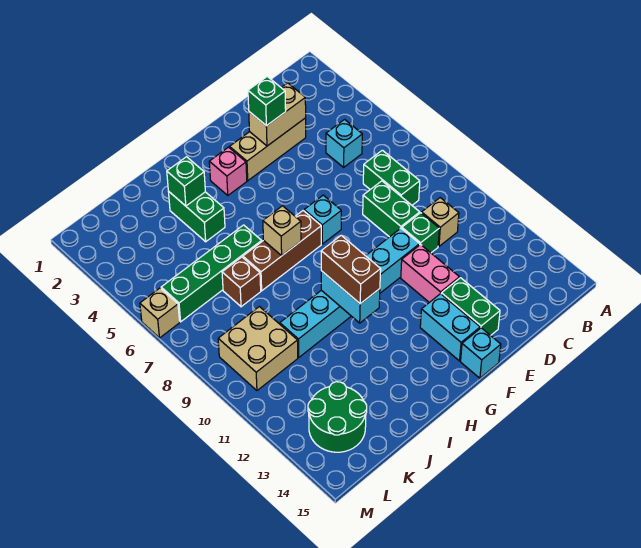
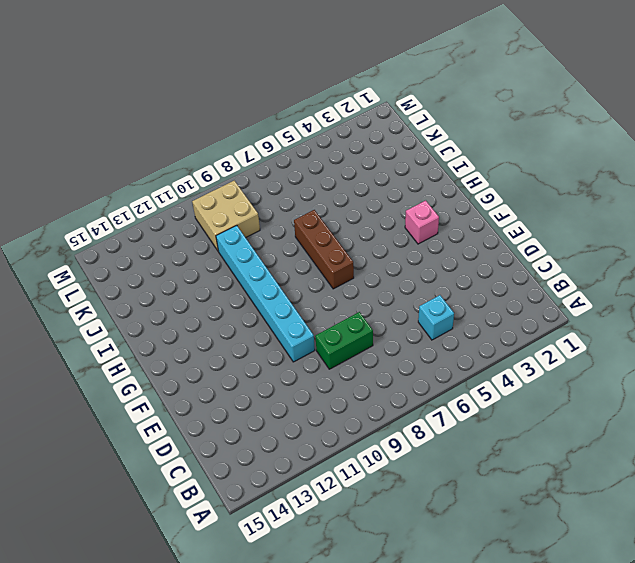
none -> green 1x2 brick [363,150,420,205]
none -> tan 1x1 brick [422,198,459,246]
none -> tan 1x3 brick [230,118,306,181]

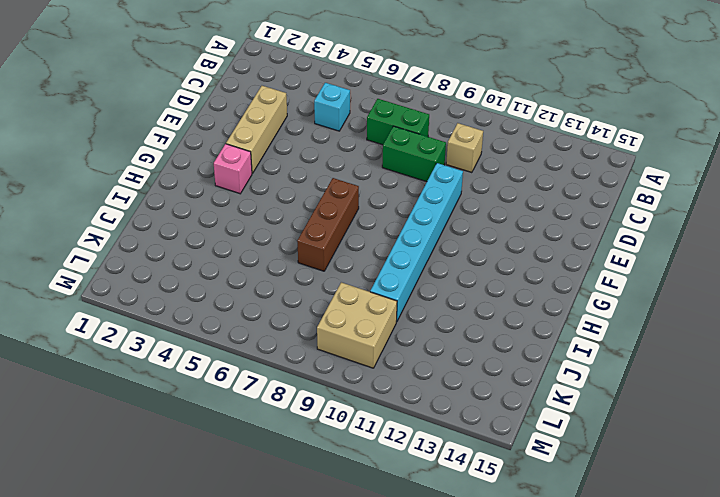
none -> green 1x1 brick [402,213,439,253]
none -> pink 1x2 brick [401,245,459,302]
none -> green 1x2 brick [441,278,500,335]

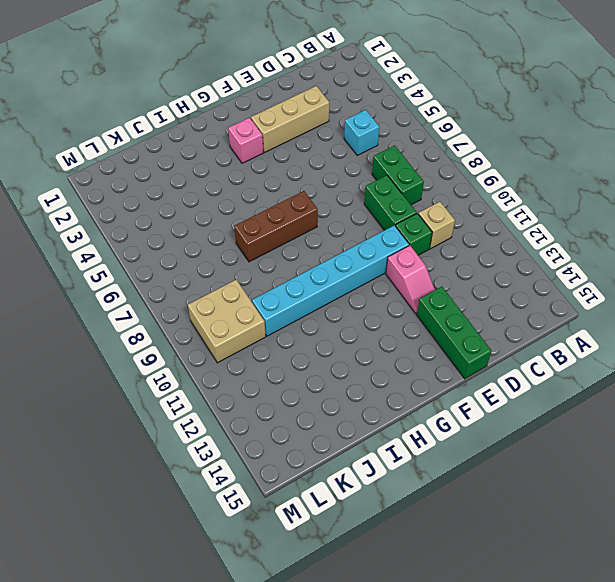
pink 1x2 slope [386,245,435,314] -> pink 1x2 brick [401,245,459,302]
green 1x3 brick [417,287,492,379] -> green 1x2 brick [441,278,500,335]
none -> cyan 1x1 brick [304,195,341,244]
none -> cyan 1x2 brick [420,294,480,361]
none -> cyan 1x1 brick [461,328,501,378]

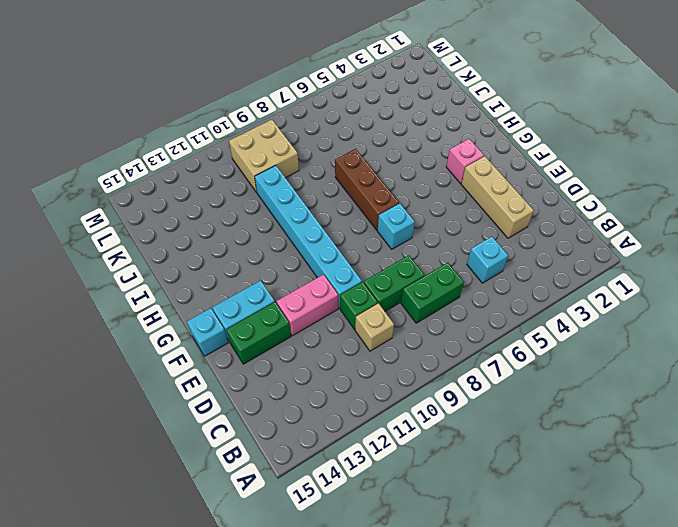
none -> green 1x2 brick [169,192,225,242]
none -> green 1x4 brick [161,225,262,322]
none -> brown 1x1 brick [222,257,261,307]

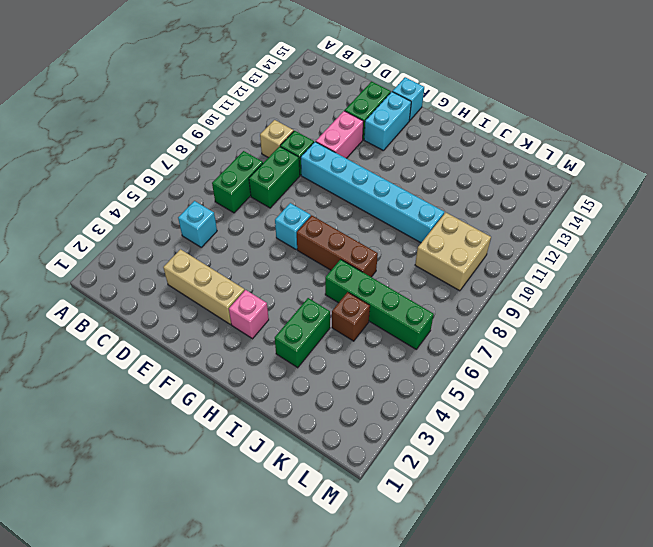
brown 1x1 brick [332,292,370,341] -> brown 1x1 brick moved to [222,257,261,307]
none -> green 2x2 round brick [308,382,367,452]
none -> tan 1x1 brick [140,288,180,338]
none -> tan 1x2 brick [249,83,306,146]

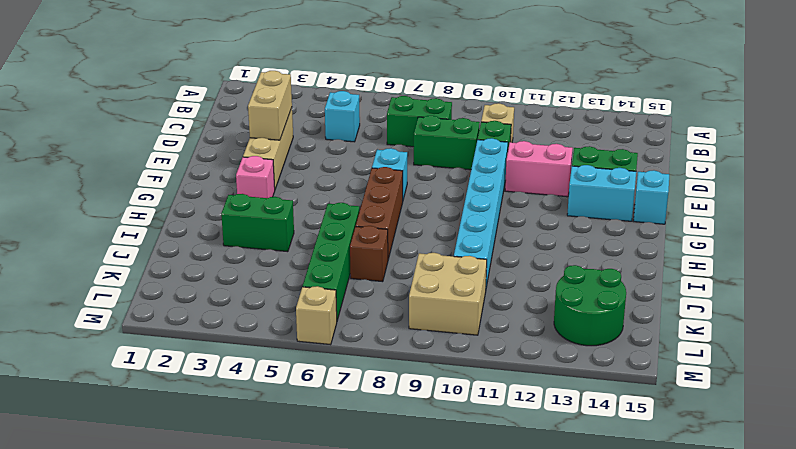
none -> tan 1x1 brick [263,206,301,256]
none -> cyan 1x2 brick [321,271,380,323]
none -> green 1x1 brick [167,157,205,206]

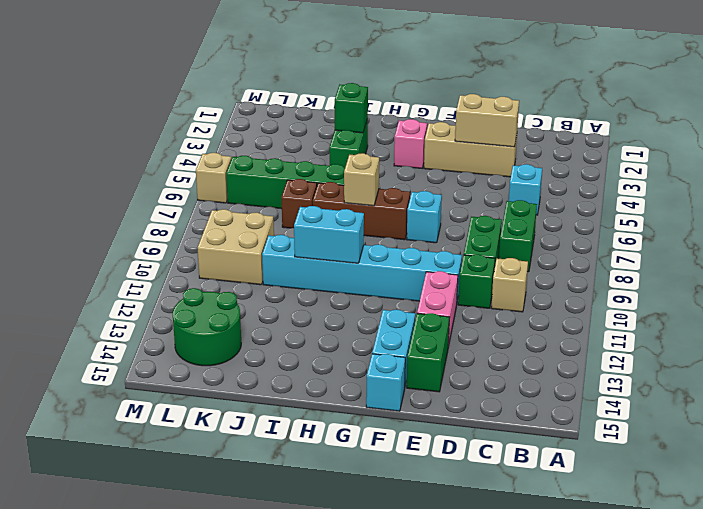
cyan 1x2 brick [294,206,364,263] -> cyan 1x2 brick turned to [321,271,380,323]
none -> green 1x1 brick [248,77,286,126]
none -> brown 1x2 brick [321,235,381,304]

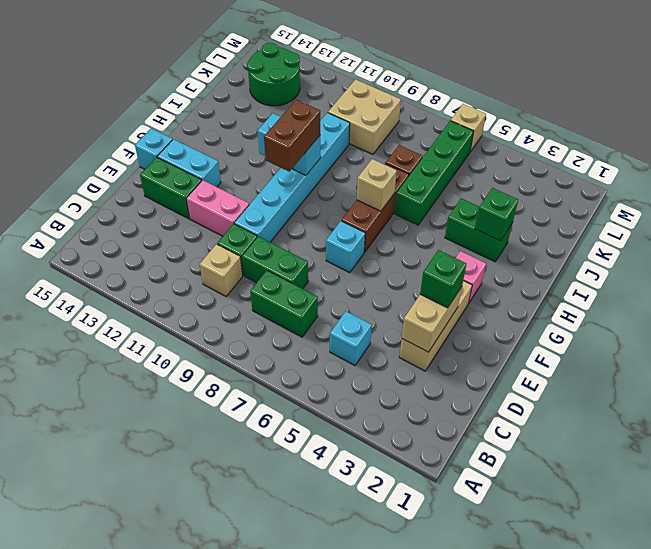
brown 1x2 brick [264,100,320,171] -> brown 1x2 brick turned to [321,235,381,304]

